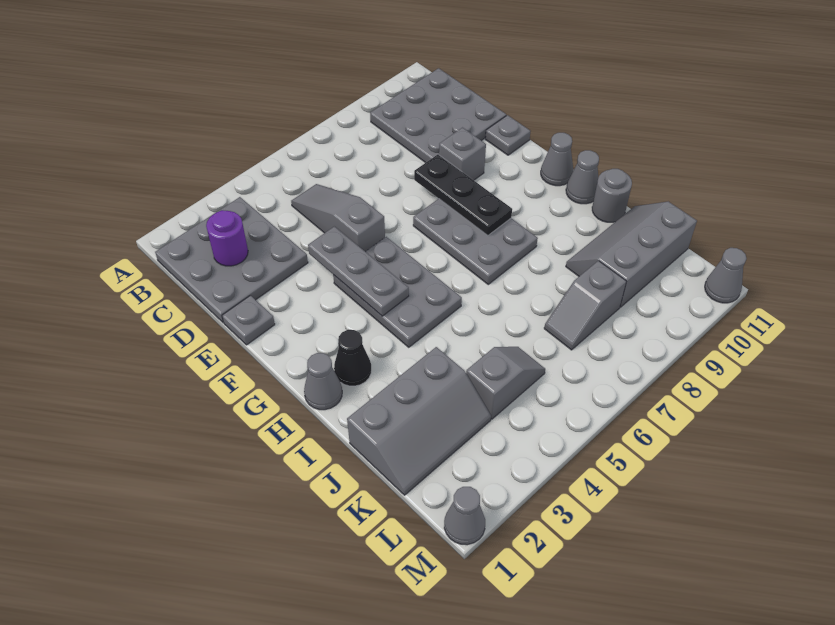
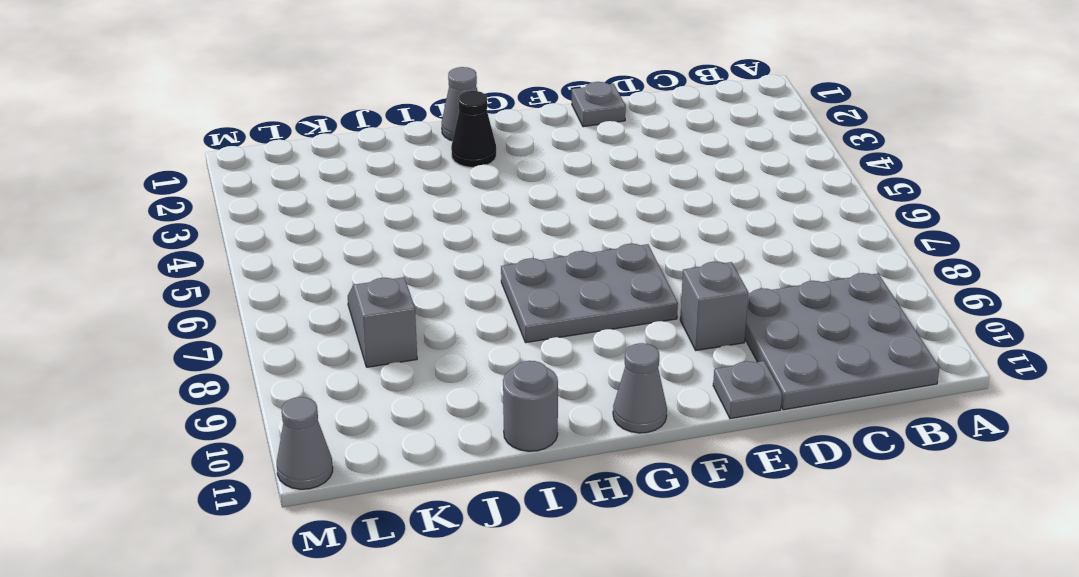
none -> grey 3x3 plate [155,197,308,323]
none -> grey 1x3 slope [291,184,385,251]
none -> grey 2x3 plate [333,237,462,347]

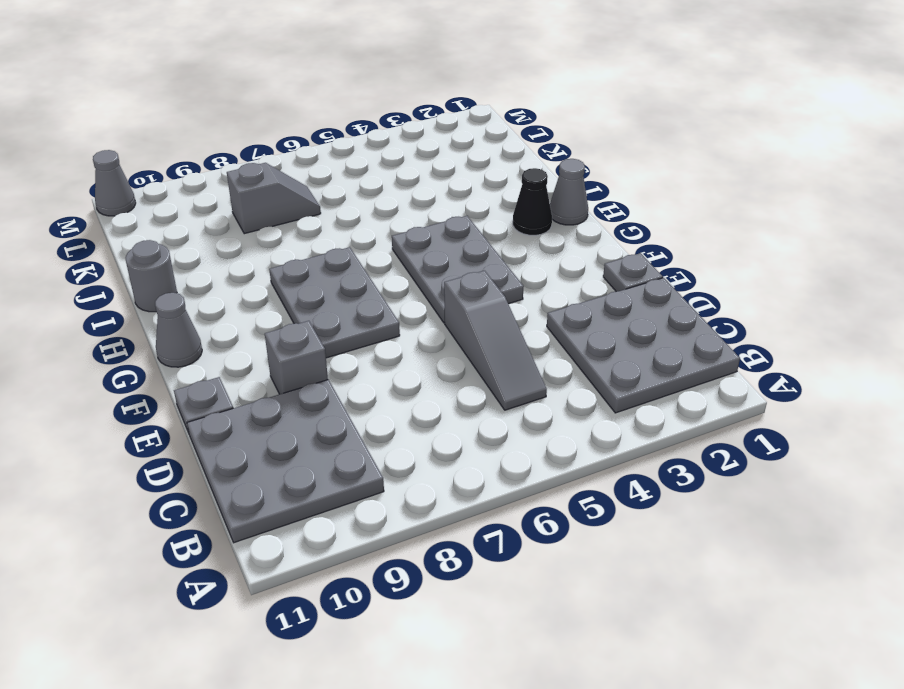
none -> grey 1x1 cone [566,150,599,204]
none -> grey 2x3 slope [347,347,491,495]
none -> grey 2x3 slope [566,201,697,307]

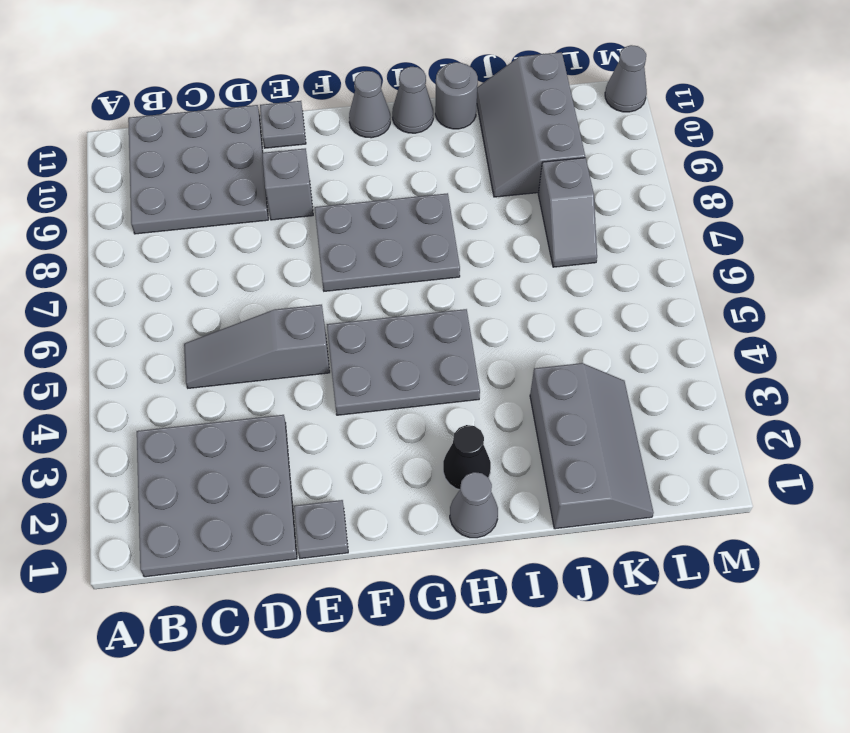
none -> grey 1x2 slope [466,347,545,419]
none -> grey 1x1 cone [444,487,485,545]
none -> purple 1x1 round brick [206,210,248,266]

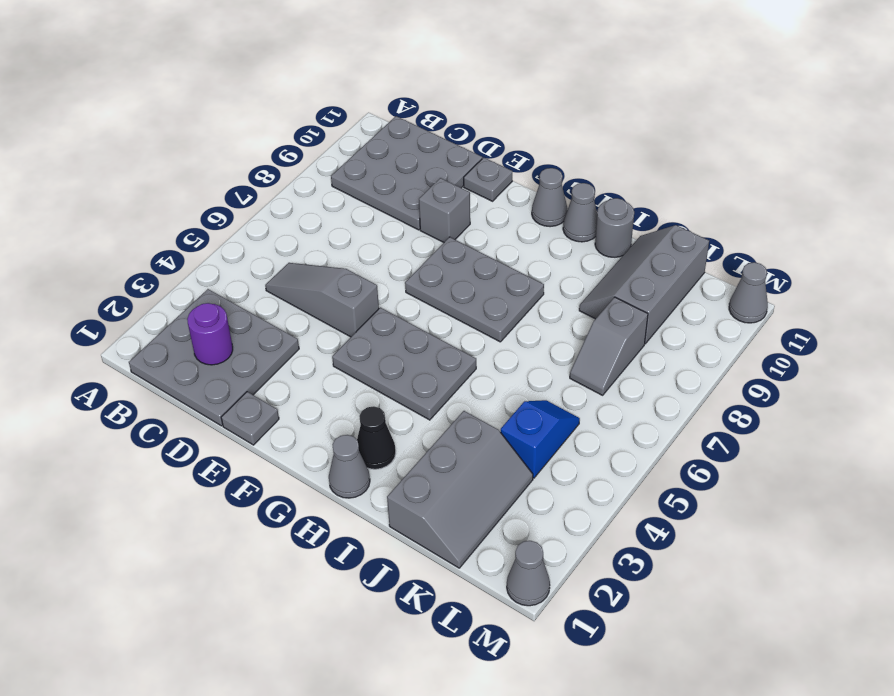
blue 1x2 slope [501,400,580,478] -> grey 1x2 slope [466,347,545,419]
none -> grey 1x3 plate [308,226,409,316]
none -> black 1x3 plate [414,155,512,235]

